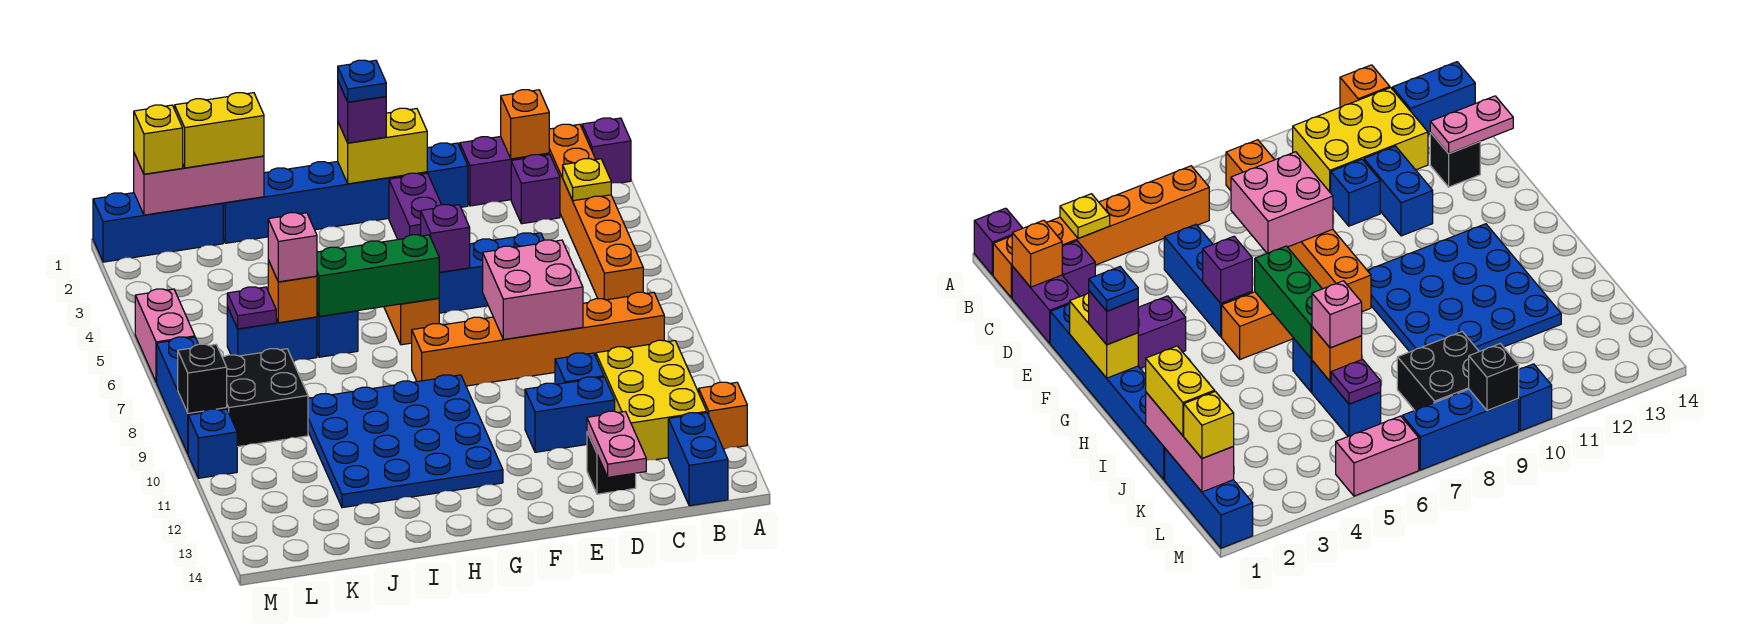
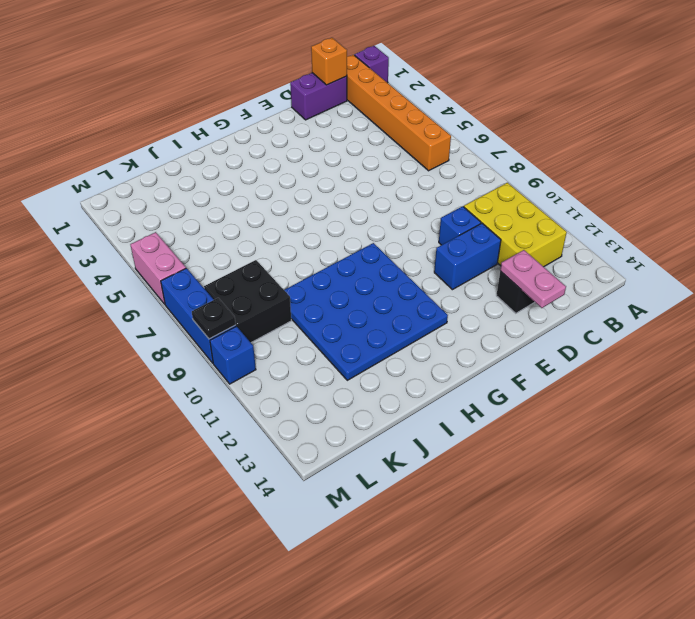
black 1x1 plate [192,298,236,339] -> black 1x1 brick [178,344,227,413]
none -> orange 1x1 brick [699,382,747,449]
none -> orange 1x6 brick [412,292,664,386]
none -> blue 1x2 brick [668,413,728,506]
none -> purple 1x1 brick [511,155,560,224]

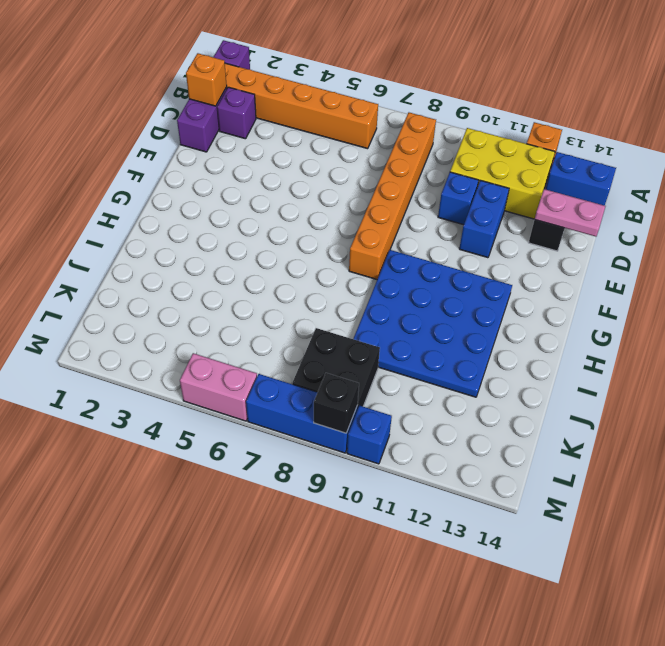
none -> blue 1x3 brick [439,233,544,313]
none -> blue 1x6 brick [223,143,468,243]
none -> purple 1x2 brick [389,173,441,240]
none -> orange 1x2 brick [384,298,439,345]

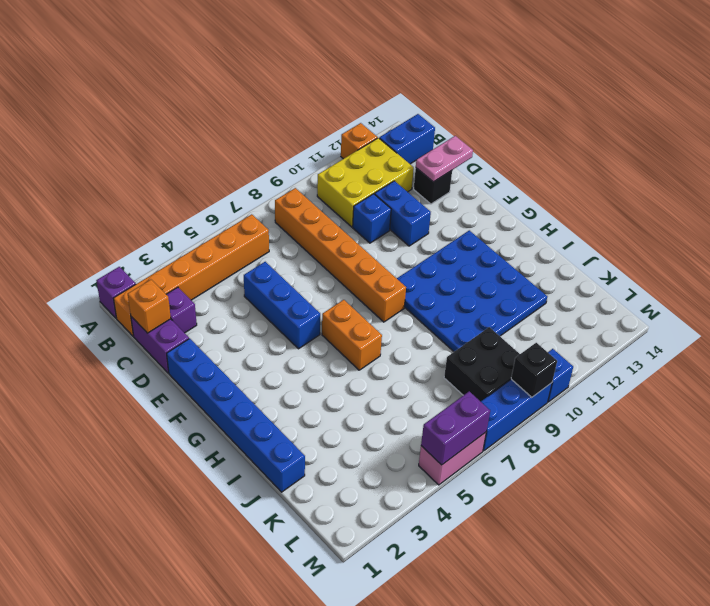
orange 1x2 brick [322,300,382,370] -> orange 1x2 brick turned to [384,298,439,345]
purple 1x2 brick [421,391,490,465] -> purple 1x2 brick moved to [389,173,441,240]
none -> blue 1x1 brick [317,311,358,357]
none -> blue 1x2 brick [227,307,317,361]
none -> blue 1x3 brick [93,193,223,262]
none -> yellow 1x1 plate [563,159,611,201]

